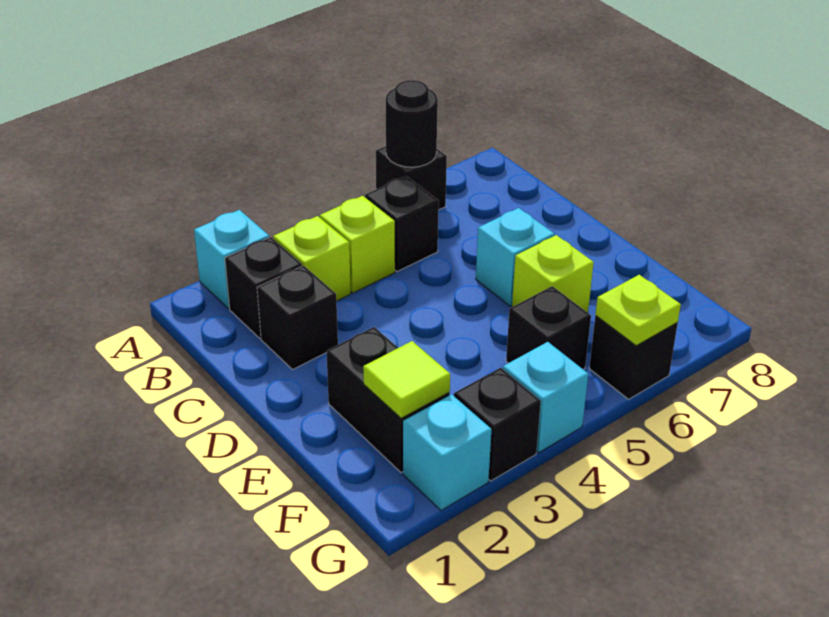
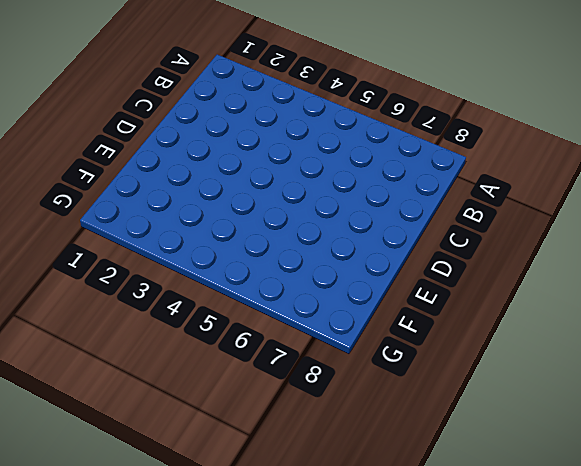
none -> cyan 1x1 brick [194,210,269,308]
none -> black 1x1 brick [376,146,447,210]
none -> black 1x1 brick [225,237,302,338]

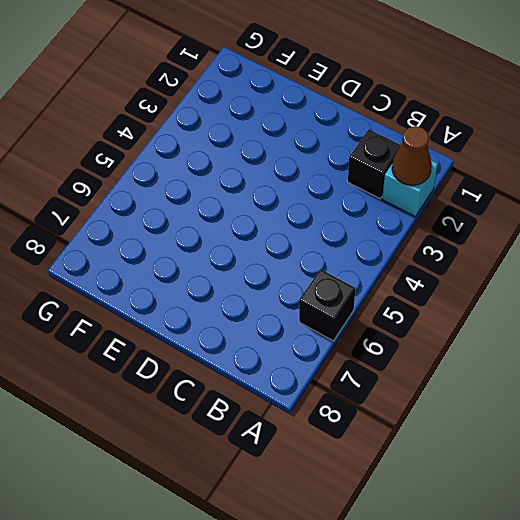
brown 1x1 cone [392,126,432,185] -> none
none -> lime 1x1 brick [273,216,351,301]
none -> lime 1x1 brick [320,196,395,293]
none -> black 1x1 brick [365,176,439,272]

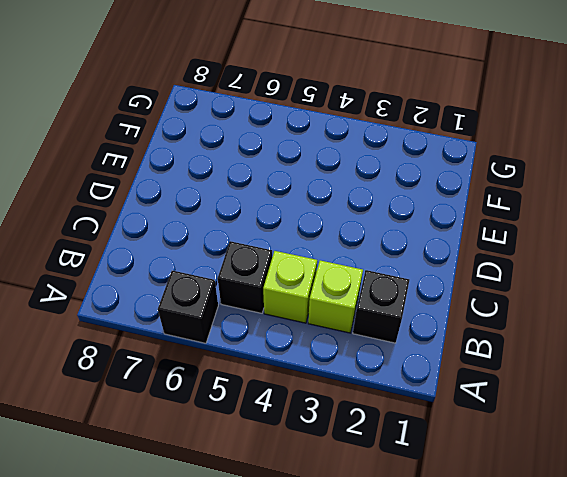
none -> cyan 1x1 brick [194,210,269,308]
none -> black 1x1 brick [257,266,338,370]
none -> cyan 1x1 brick [476,208,554,306]

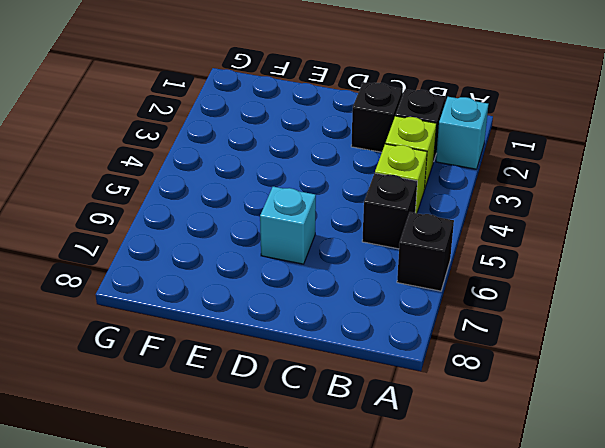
none -> black 1x2 brick [326,327,450,473]
none -> lime 1x1 brick [512,235,594,313]
none -> black 1x1 brick [506,286,591,369]

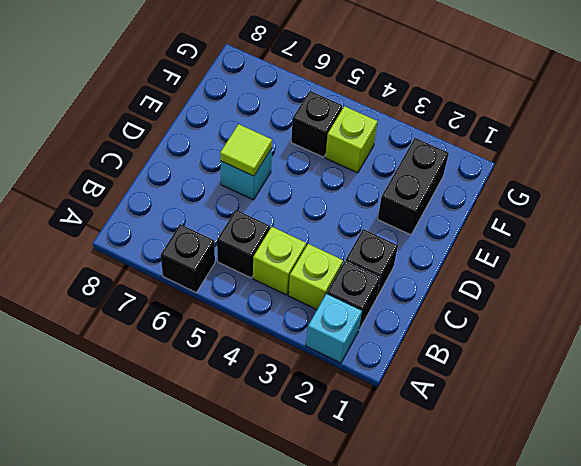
lime 1x1 tile [220,124,272,176] -> lime 1x1 tile moved to [363,341,450,418]
lime 1x1 brick [325,106,378,173] -> lime 1x1 brick moved to [512,235,594,313]
none -> cyan 1x1 brick [403,394,491,510]
none -> black 1x1 brick [454,368,541,481]
none -> cyan 1x1 brick [503,342,588,453]

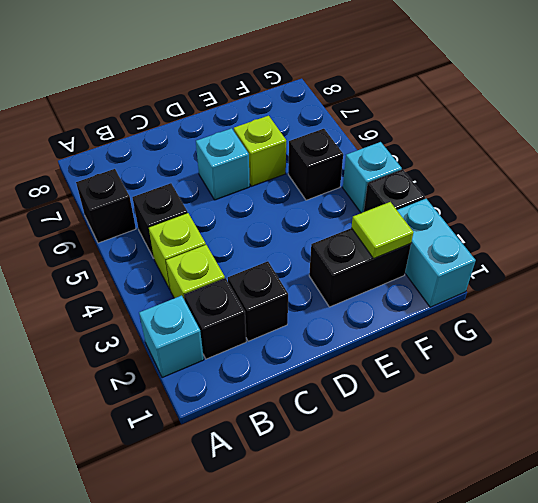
cyan 1x2 brick [397,199,476,307] -> cyan 1x1 brick [403,394,491,510]
none -> black 1x1 brick [589,316,678,399]
none -> black 1x1 round brick [386,80,438,167]
none -> lime 1x1 plate [595,275,681,346]

